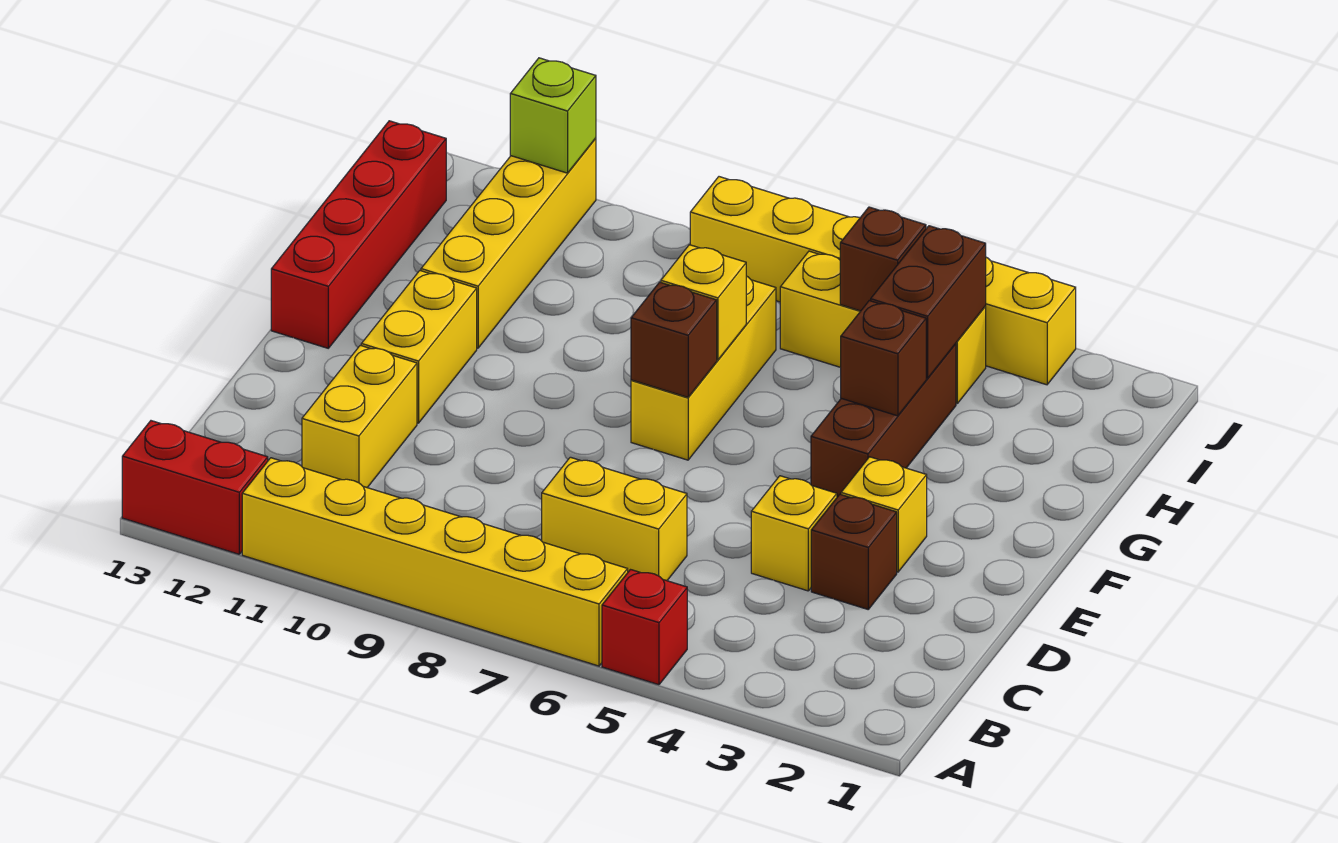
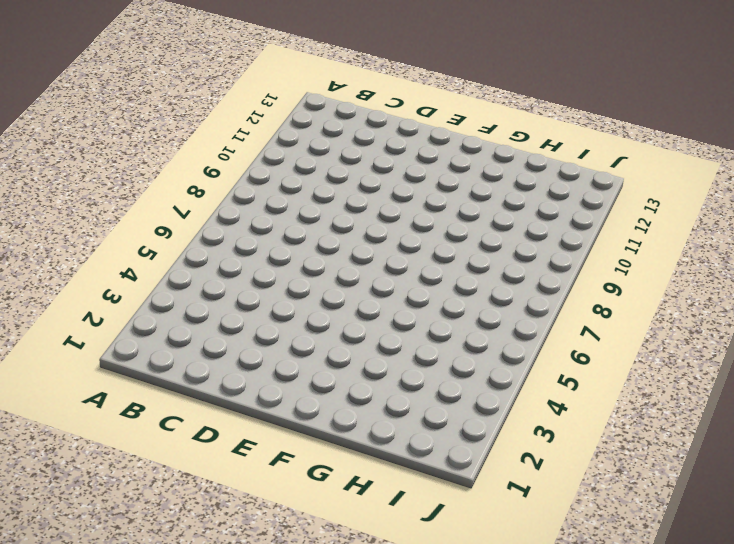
none -> red 1x1 brick [602,570,687,685]
none -> yellow 1x6 brick [242,458,628,666]
none -> red 1x2 brick [122,421,268,554]

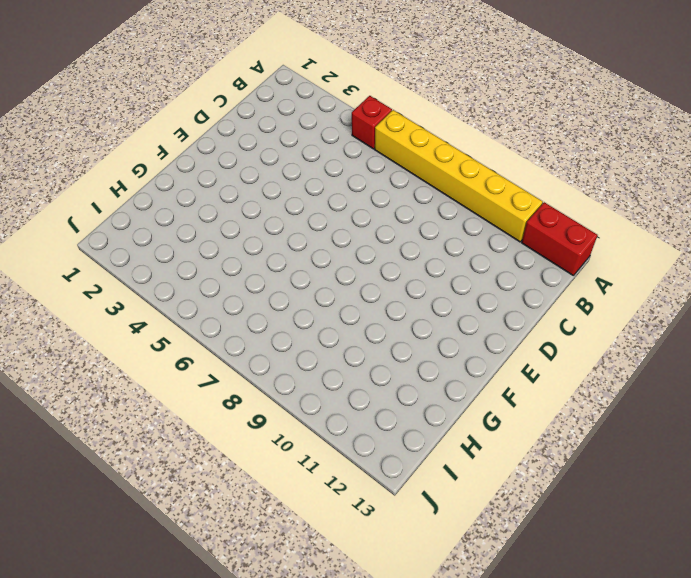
none -> yellow 1x2 brick [542,457,687,581]
none -> yellow 1x2 brick [302,345,417,488]
none -> brown 1x1 brick [811,494,897,609]

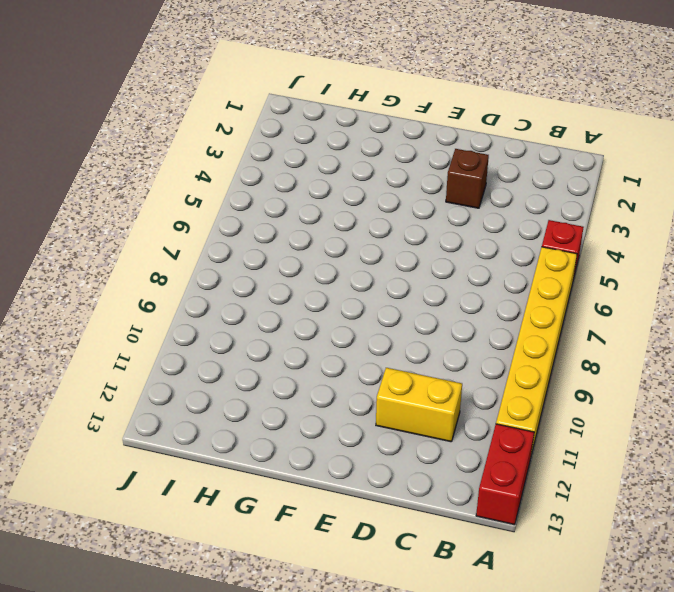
none -> yellow 1x2 brick [542,457,687,581]
none -> yellow 1x1 brick [751,476,837,591]
none -> yellow 1x1 brick [841,457,927,572]

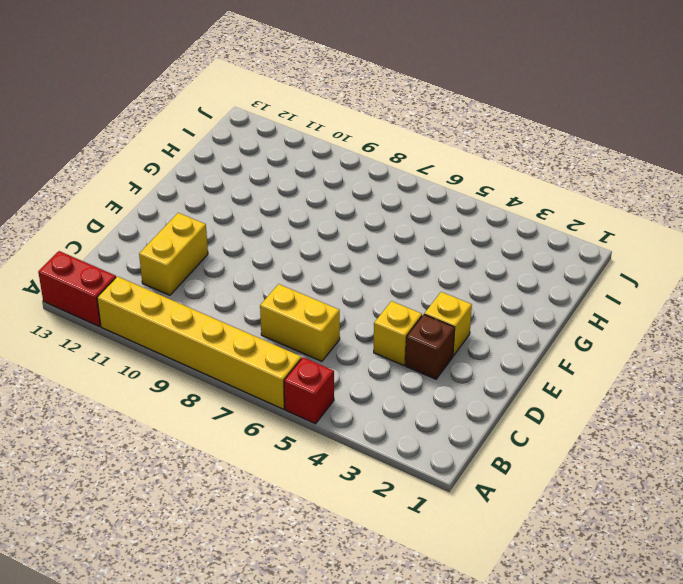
none -> yellow 1x2 brick [361,271,477,423]
none -> brown 1x3 brick [811,344,956,497]
none -> yellow 1x3 brick [631,276,776,460]

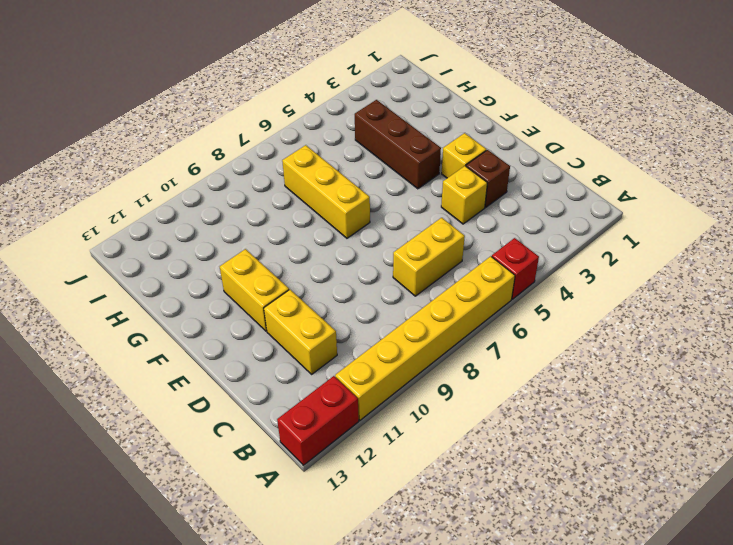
none -> red 1x4 brick [271,121,446,348]
none -> yellow 1x4 brick [421,138,596,348]
none -> yellow 1x3 brick [780,251,986,403]

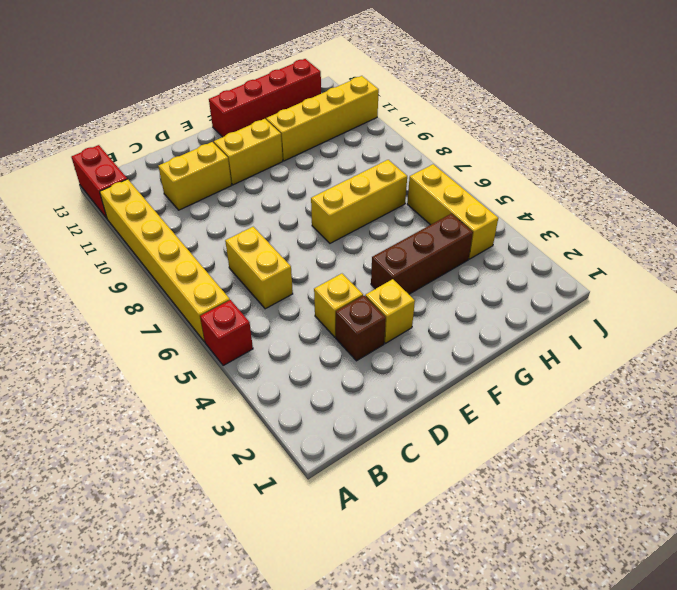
none -> yellow 1x6 brick [690,177,1076,385]
none -> brown 1x1 brick [631,282,717,397]
none -> brown 1x1 brick [841,301,926,416]

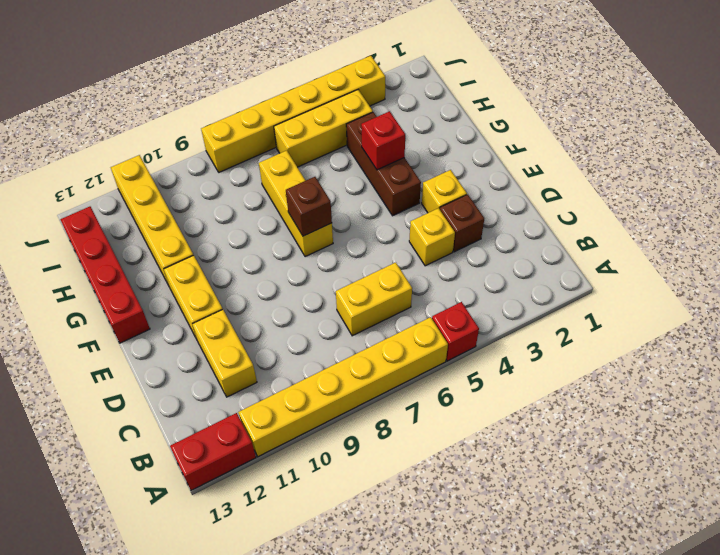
red 1x1 brick [361,111,405,170] -> brown 1x1 brick [841,301,926,416]
none -> yellow 1x1 brick [661,245,746,360]
none -> brown 1x2 brick [871,226,986,378]
none -> brown 1x1 brick [840,207,926,311]

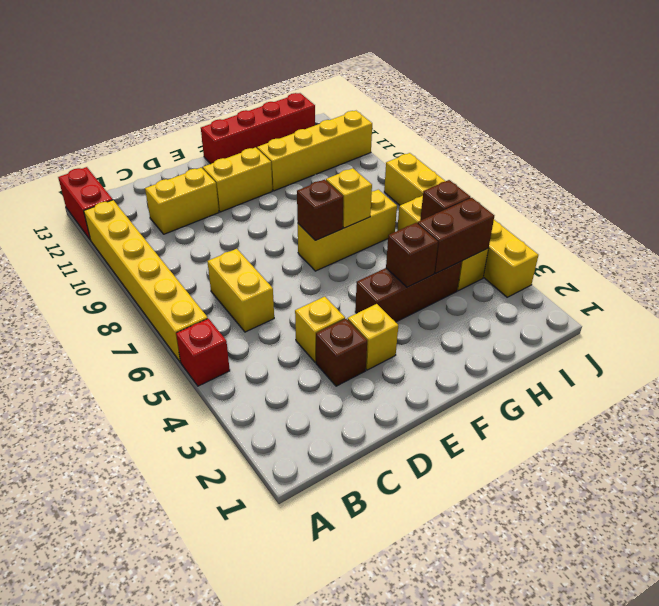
none -> lime 1x1 brick [510,58,596,173]

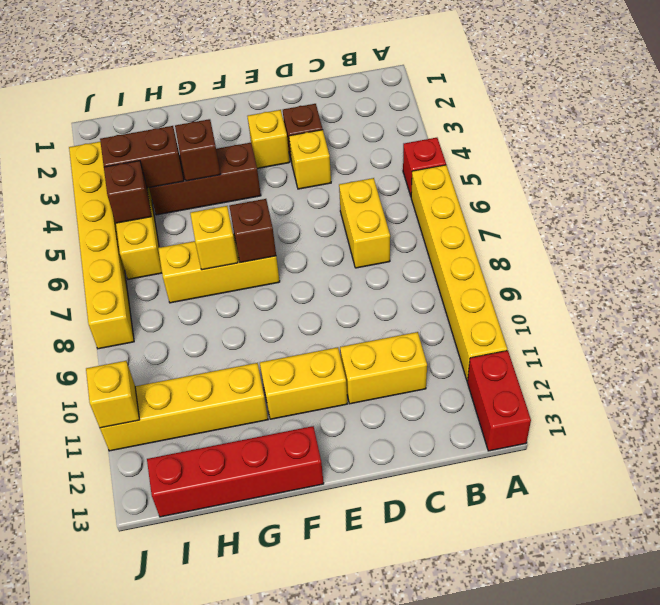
yellow 1x1 brick [86,361,139,428] -> lime 1x1 brick [510,58,596,173]

